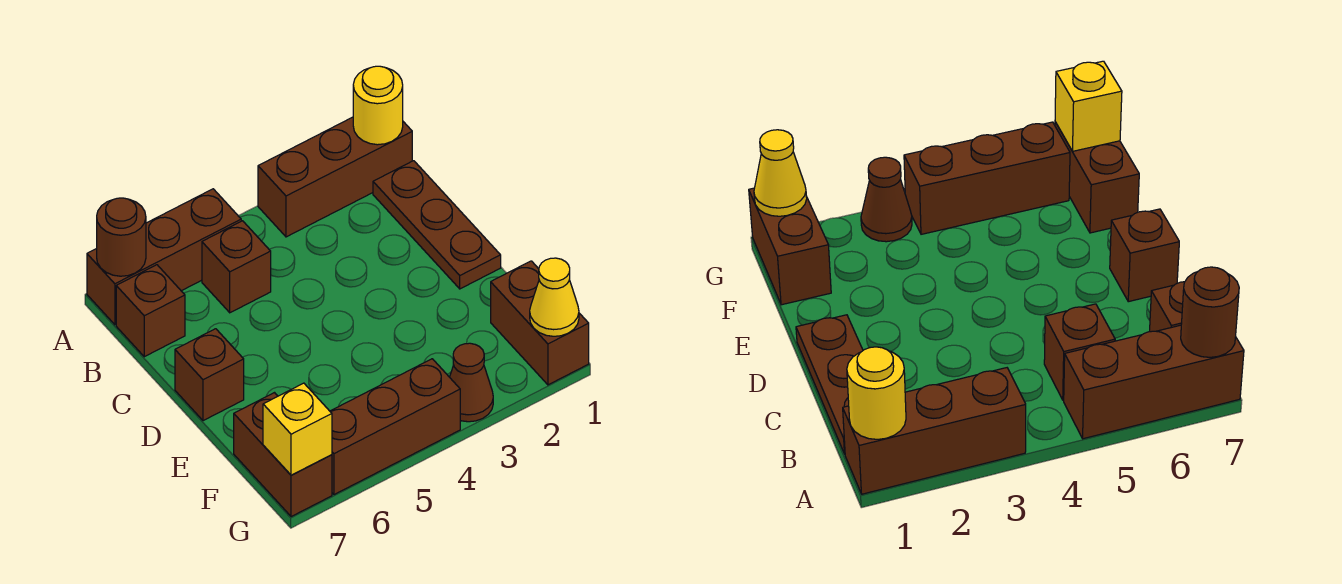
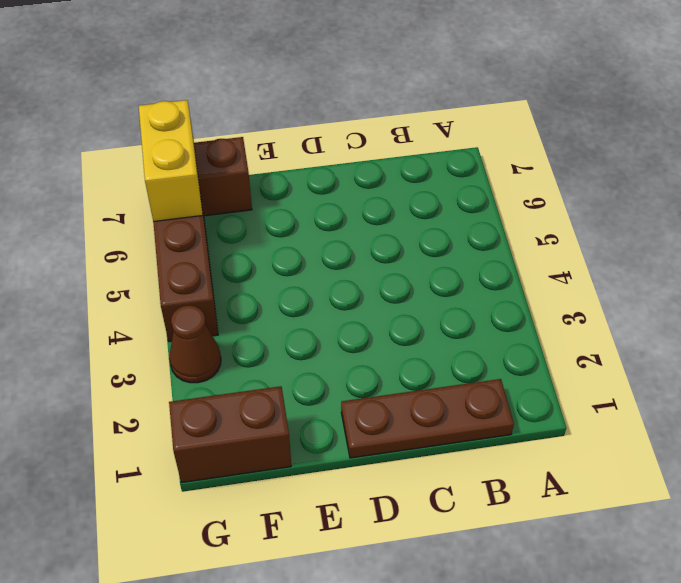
yellow 1x2 brick [139,100,203,222] -> yellow 1x1 brick [263,383,332,475]
none -> brown 1x3 brick [258,117,412,237]
none -> brown 1x3 brick [87,189,241,325]
none -> brown 1x1 brick [202,221,271,313]

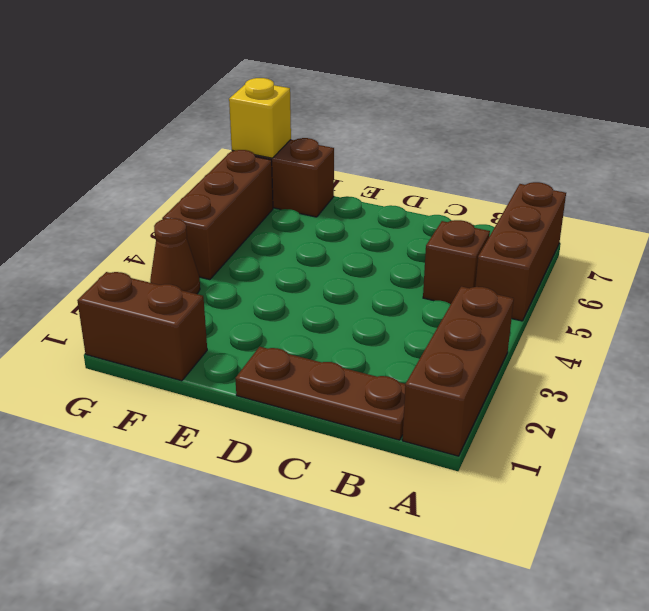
none -> brown 1x1 brick [116,265,185,357]
none -> brown 1x1 brick [175,329,244,421]
none -> yellow 1x1 round brick [353,66,403,145]

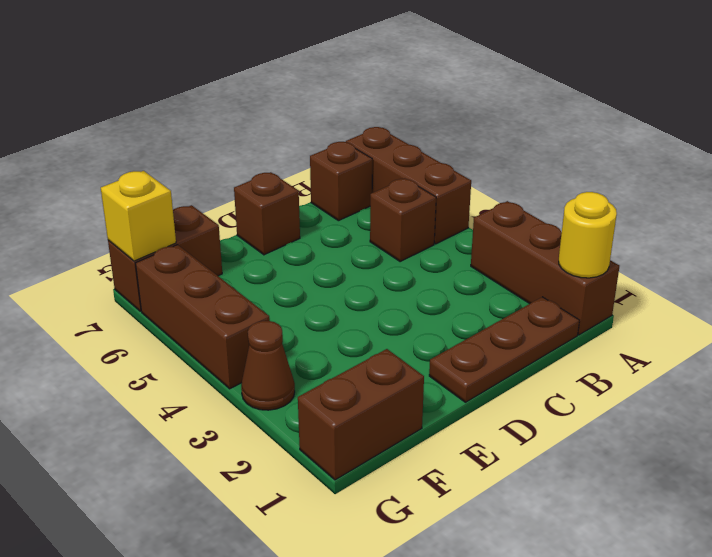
none -> brown 1x1 round brick [97,198,146,276]
none -> yellow 1x1 cone [530,258,579,336]

